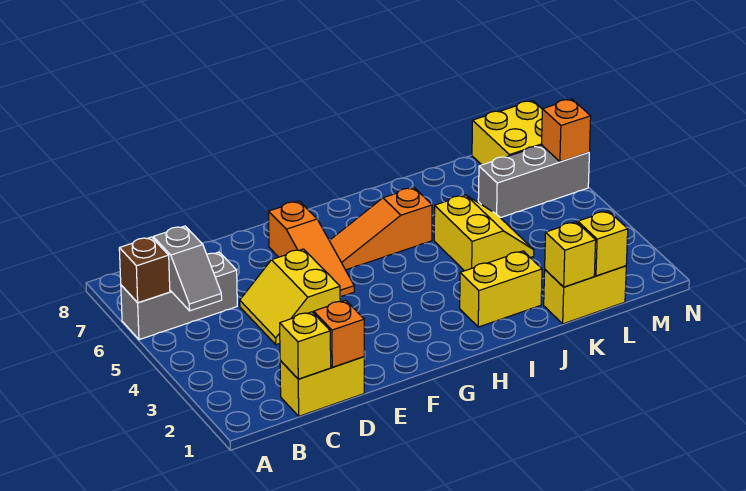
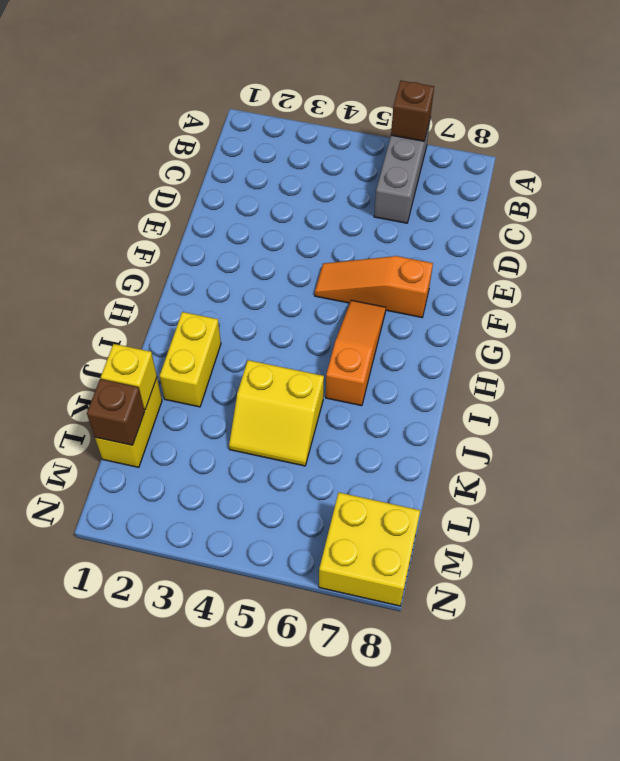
brown 1x1 brick [87,379,145,445] -> yellow 1x1 brick [578,211,628,276]
none -> yellow 1x2 brick [280,357,364,416]
none -> yellow 2x2 slope [240,249,340,345]
none -> grey 1x3 brick [478,145,589,218]

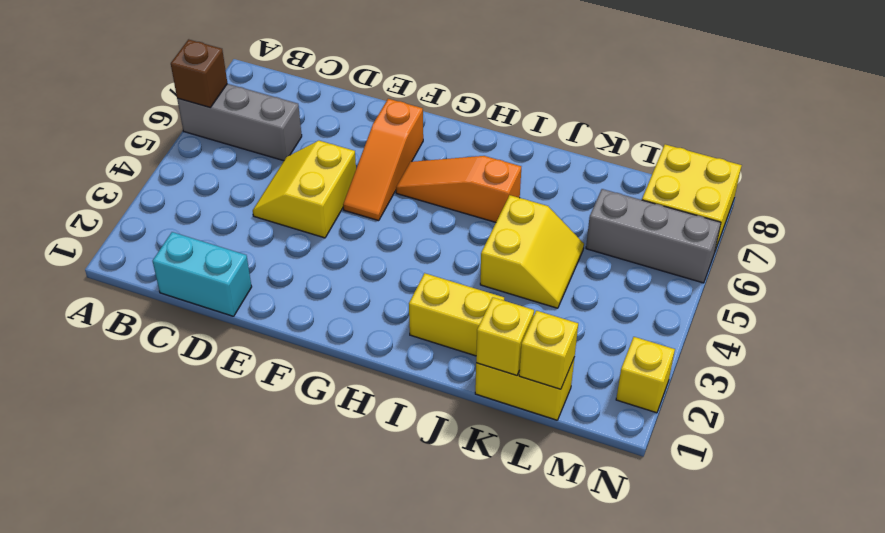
cyan 1x2 brick [153,232,252,316] -> yellow 1x2 brick [280,357,364,416]
yellow 1x1 brick [616,337,675,413] -> yellow 1x1 brick moved to [280,312,331,379]
none -> grey 1x2 slope [153,226,222,311]
none -> orange 1x1 brick [314,300,364,367]
none -> orange 1x1 brick [542,99,591,162]

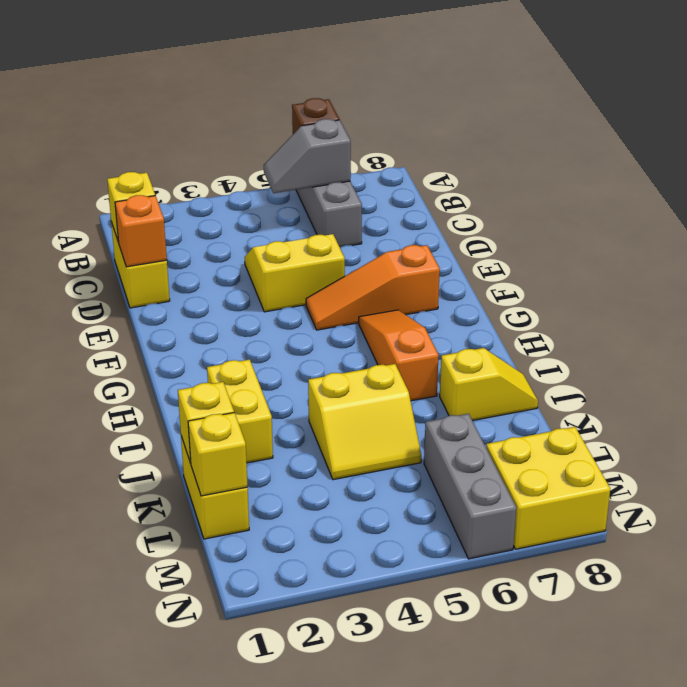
yellow 1x2 slope [440,348,538,421] -> none
none -> orange 1x1 brick [542,99,591,162]

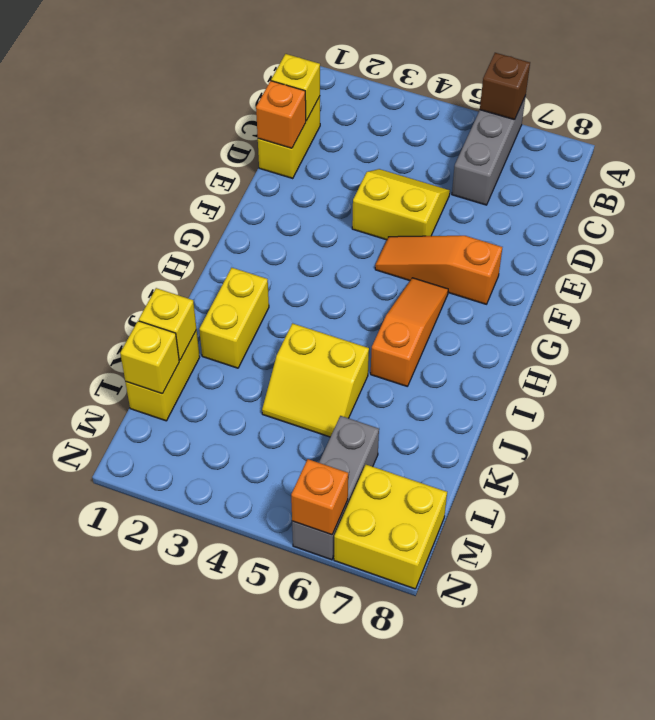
none -> grey 1x2 slope [153,226,222,311]

